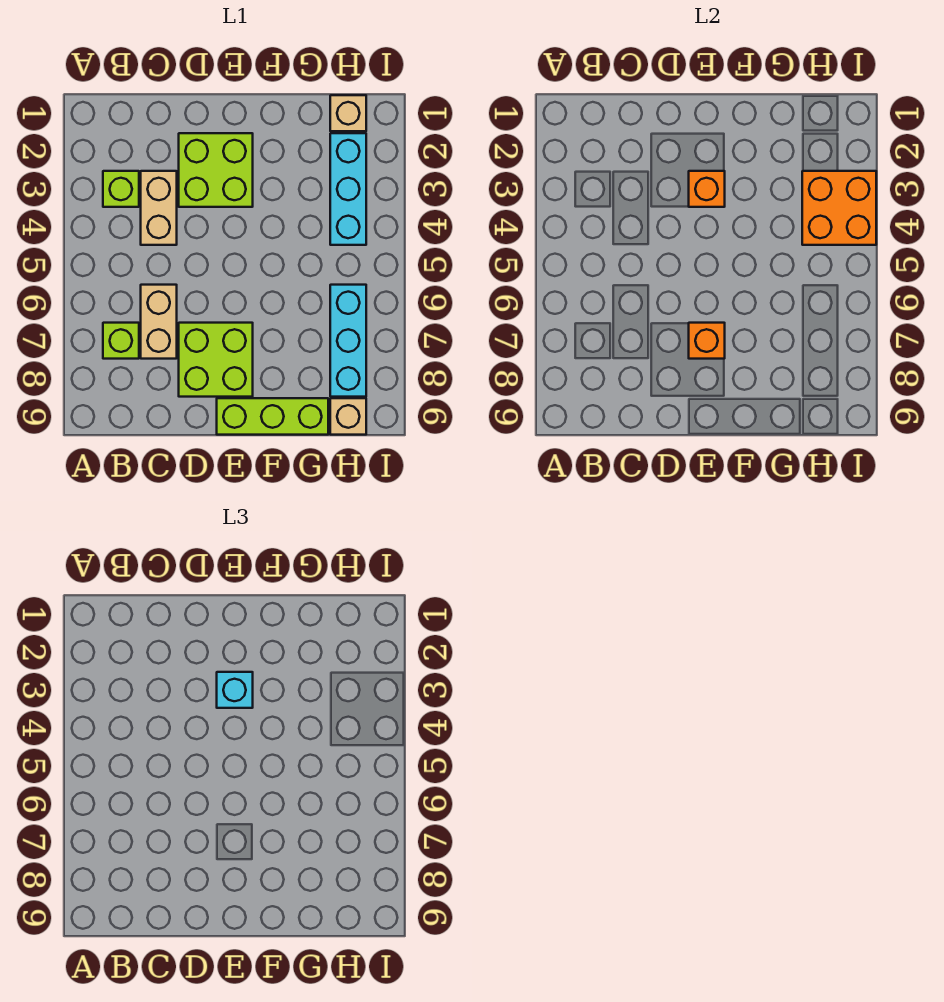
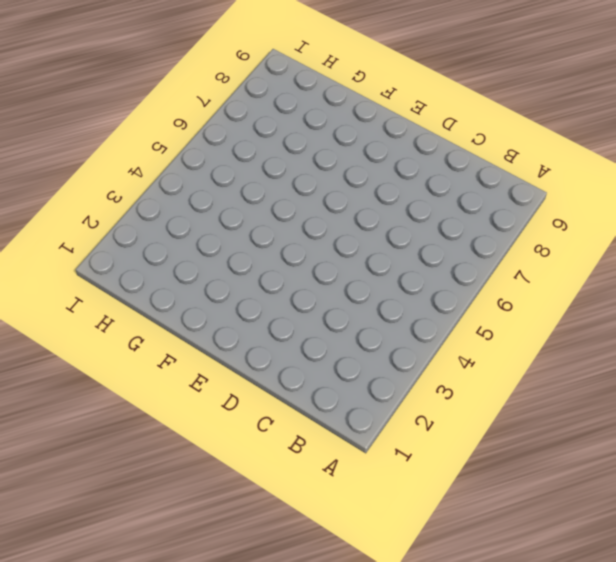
none -> lime 1x1 brick [103,171,139,207]
none -> lime 1x1 brick [103,323,139,359]
none -> tan 1x2 brick [141,171,177,245]

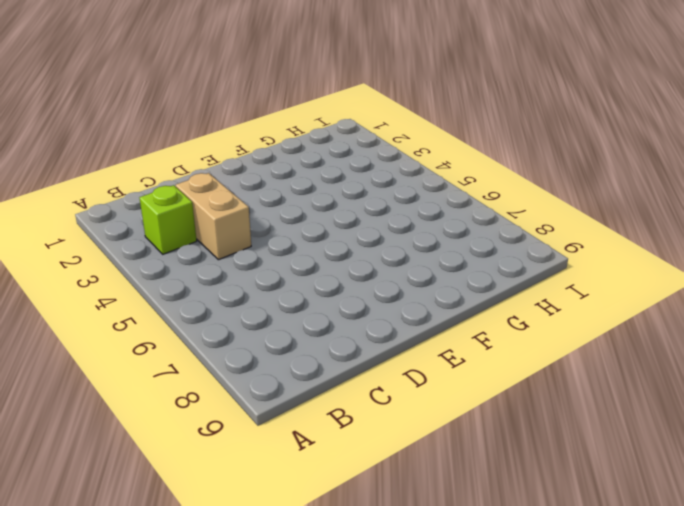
none -> lime 1x1 brick [103,323,139,359]
none -> tan 1x2 brick [141,285,177,359]
none -> lime 2x2 brick [179,133,253,207]

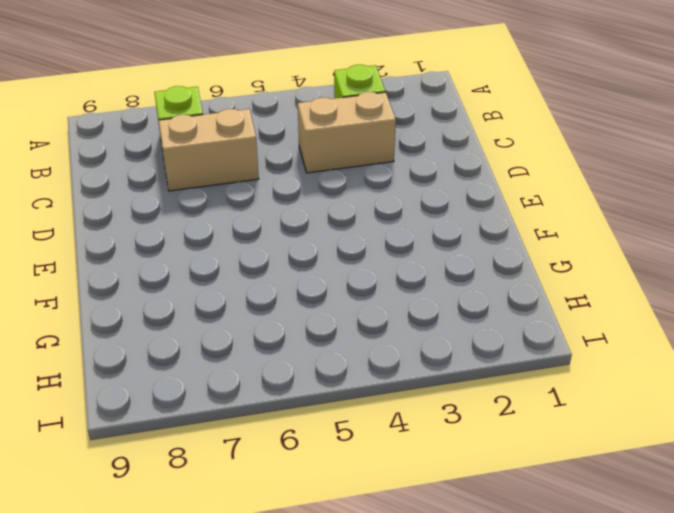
none -> lime 2x2 brick [179,133,253,207]
none -> lime 2x2 brick [179,323,253,397]
none -> lime 1x3 brick [217,398,328,435]

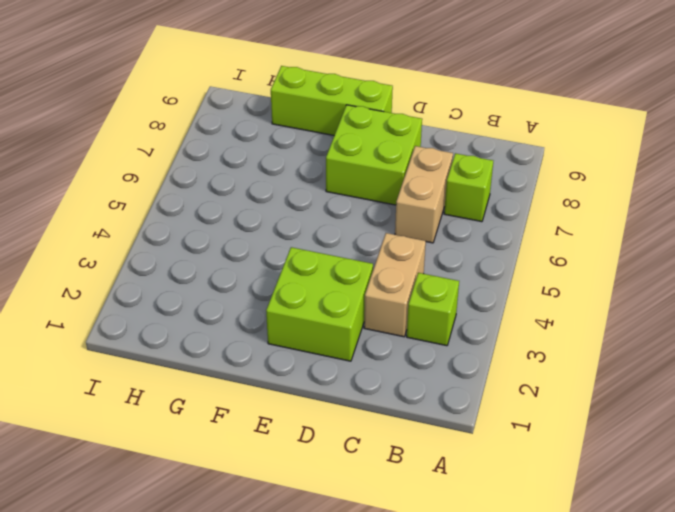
none -> tan 1x1 brick [330,95,366,131]
none -> cyan 1x3 brick [330,133,366,245]
none -> cyan 1x3 brick [330,285,366,397]

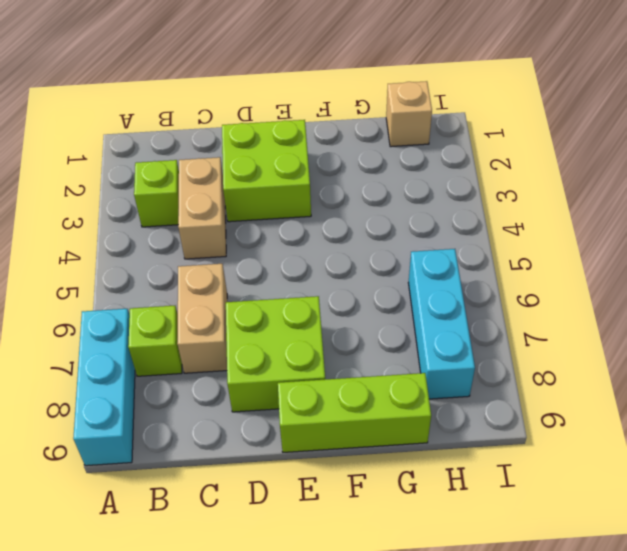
cyan 1x3 brick [73,309,135,466] -> cyan 1x3 brick moved to [330,133,366,245]
none -> tan 1x1 brick [330,398,366,435]
none -> orange 1x1 brick [689,171,725,207]
none -> orange 1x1 brick [689,323,725,359]

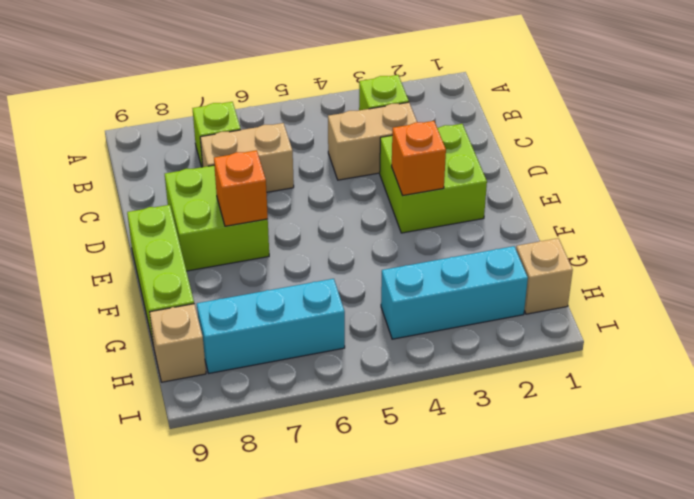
none -> orange 2x2 brick [802,171,876,245]
none -> cyan 1x1 brick [217,672,253,708]

